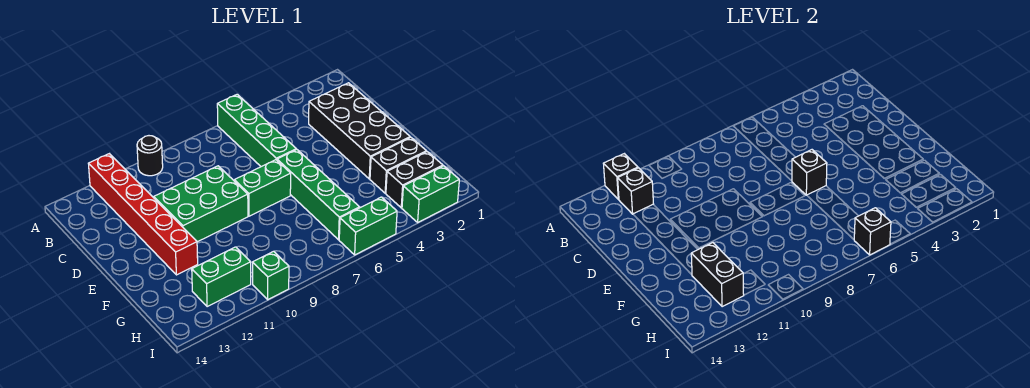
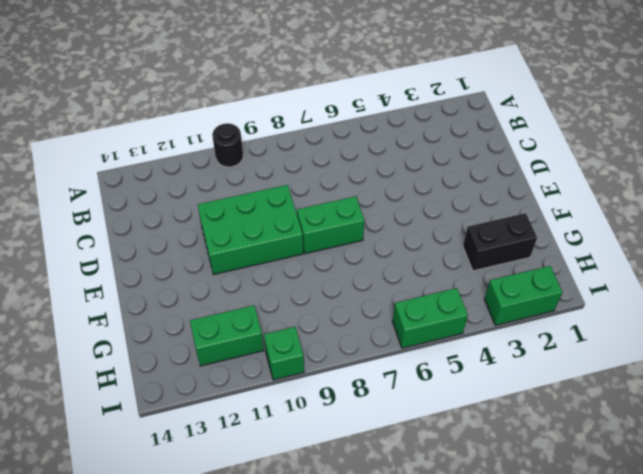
none -> green 1x4 brick [217,94,296,167]
none -> red 1x6 brick [88,154,198,275]
none -> black 2x4 brick [309,83,410,179]

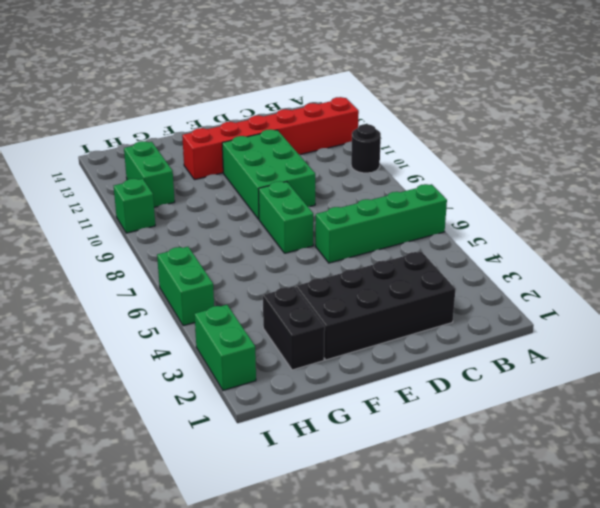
none -> green 1x4 brick [277,149,360,240]
none -> black 1x2 brick [386,152,443,208]
none -> black 1x1 brick [603,154,638,199]

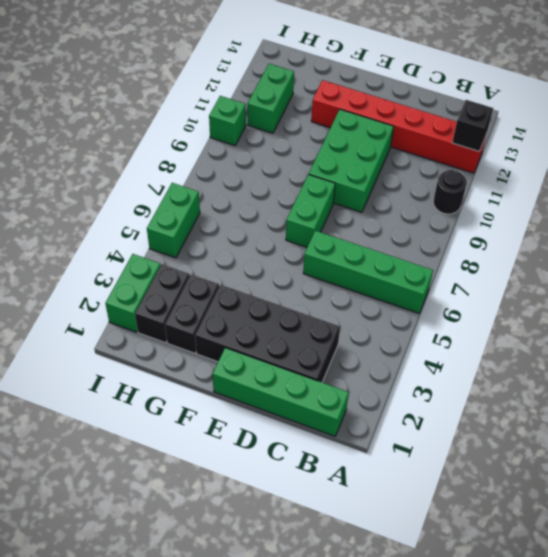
green 1x4 brick [213,348,349,436] -> green 1x4 brick moved to [277,149,360,240]
none -> black 1x1 brick [618,168,653,214]
none -> black 1x1 brick [792,150,827,195]
none -> black 1x2 brick [691,243,744,307]

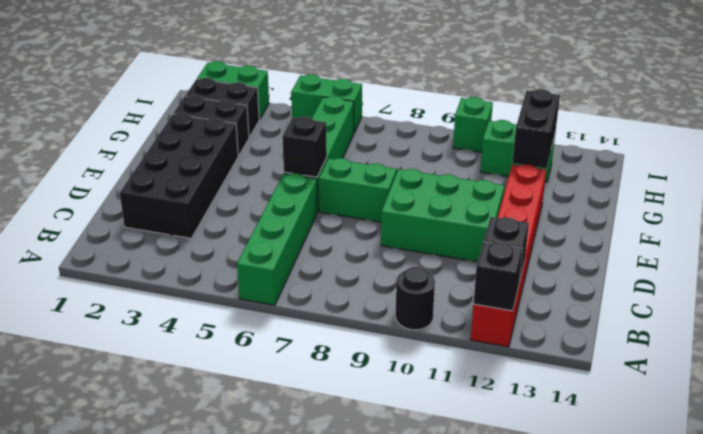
none -> black 1x1 brick [854,208,891,255]

